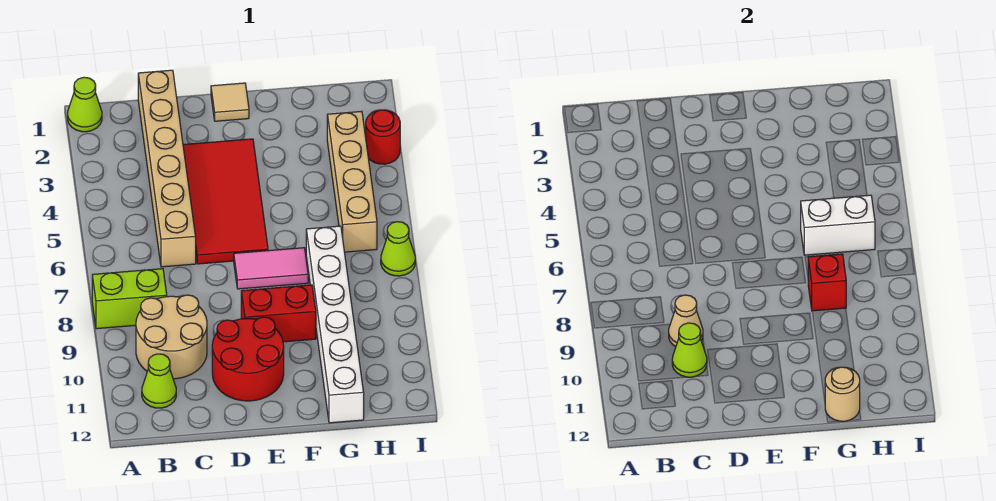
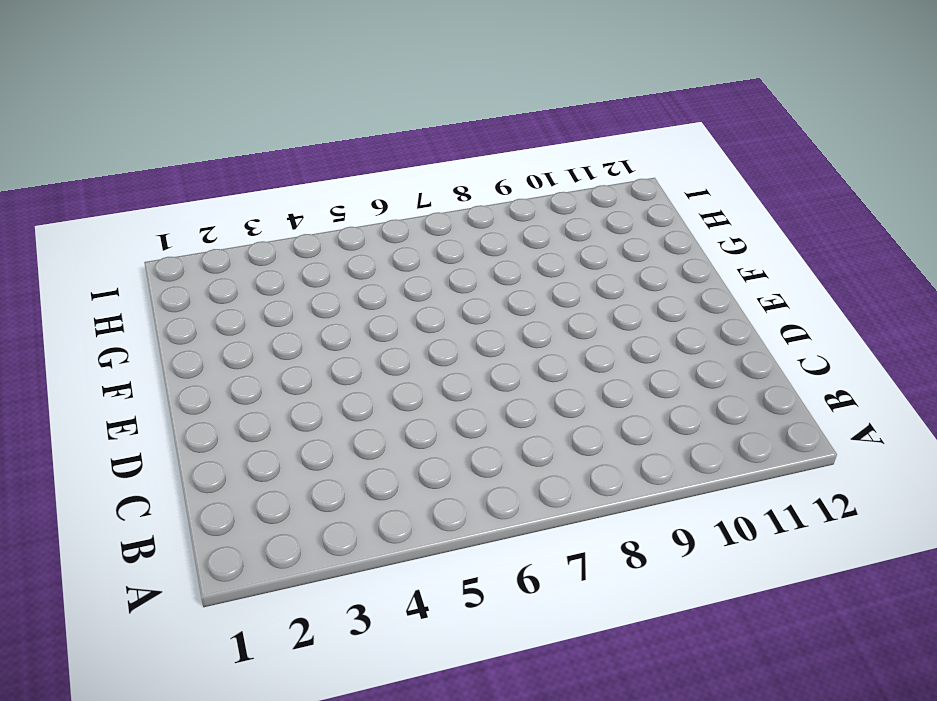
none -> lime 1x1 cone [68,77,102,132]
none -> lime 1x2 brick [92,269,167,329]
none -> tan 2x2 round brick [136,295,207,379]

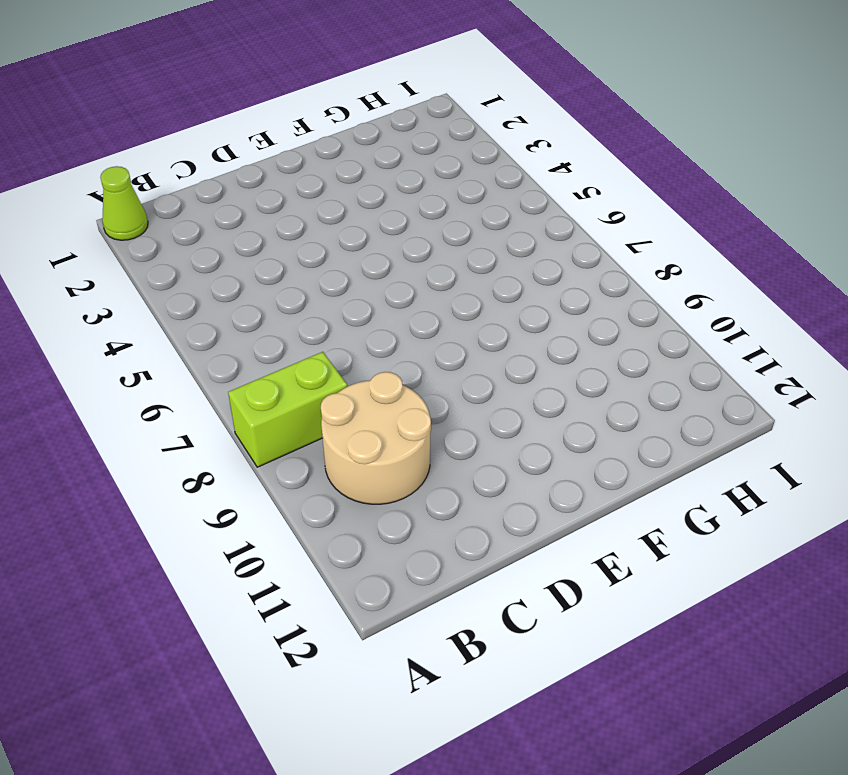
none -> lime 1x1 cone [142,354,176,408]
none -> tan 1x6 brick [138,70,196,267]
none -> red 2x4 tile [183,139,268,264]

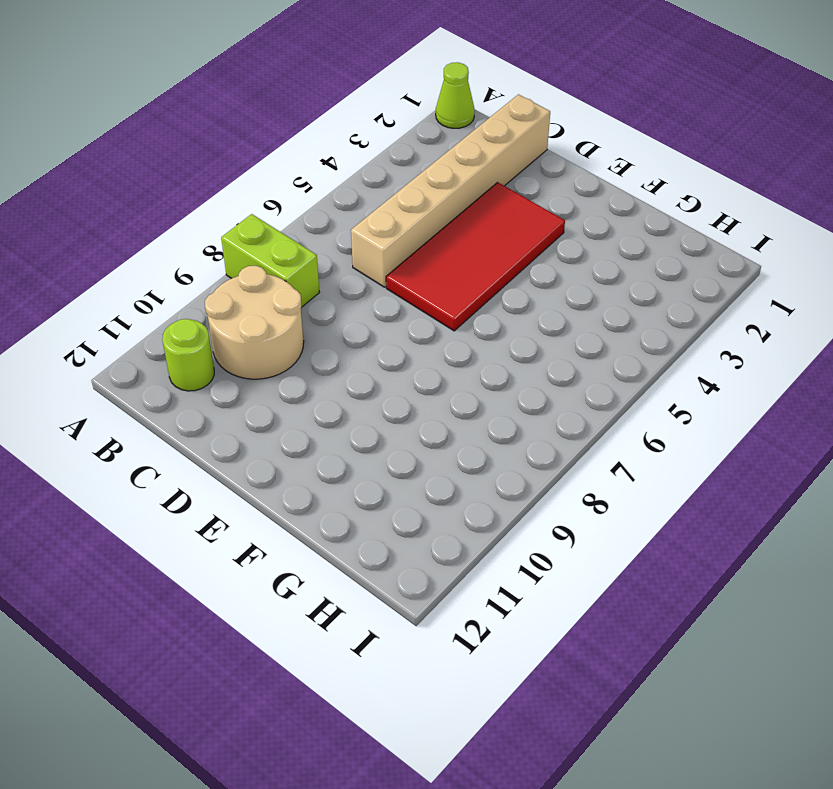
lime 1x1 round brick [162,319,214,391] -> lime 1x1 cone [142,354,176,408]
none -> red 2x2 round brick [212,317,284,401]
none -> tan 1x1 tile [211,83,249,121]
none -> pink 1x2 tile [234,248,308,289]

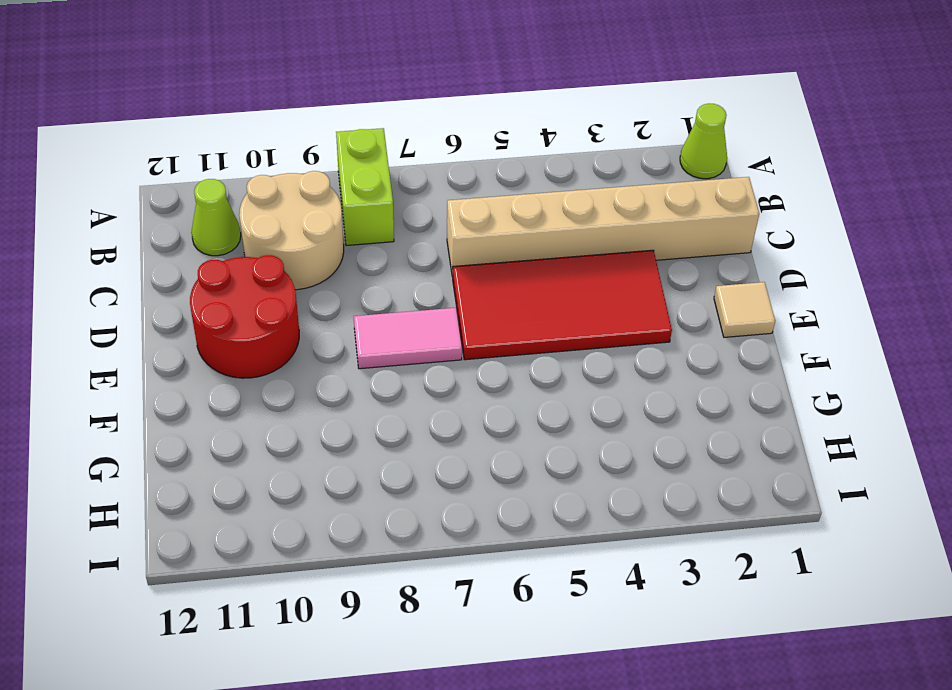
pink 1x2 tile [354,308,462,369] -> pink 1x2 tile turned to [234,248,308,289]
none -> red 1x2 brick [241,285,316,342]
none -> white 1x6 brick [306,226,364,423]
none -> tan 1x4 brick [327,111,377,252]

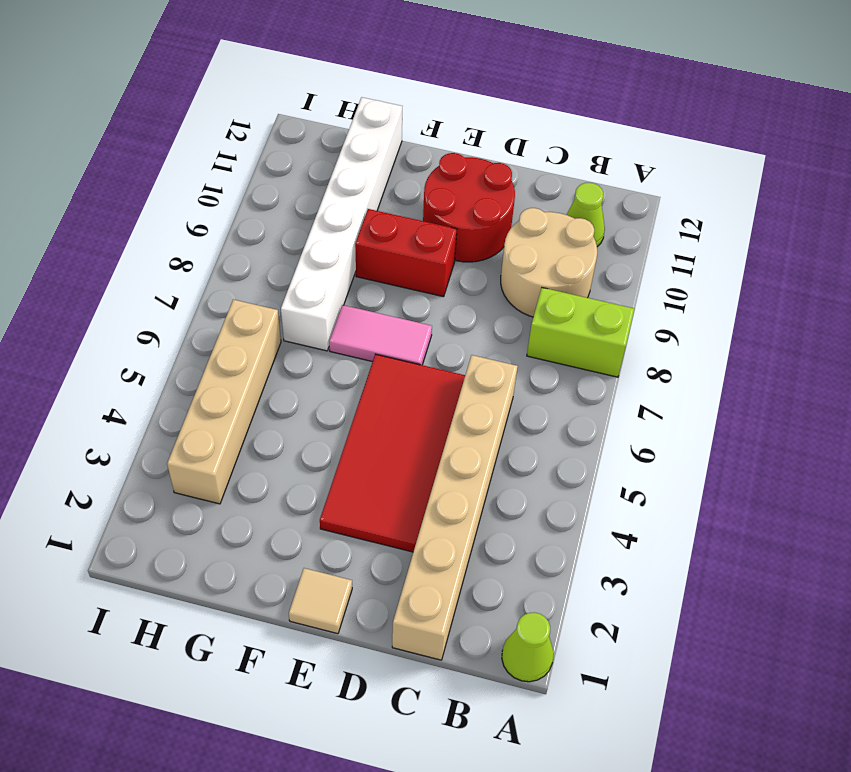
none -> red 1x1 round brick [366,110,400,164]
none -> lime 1x1 cone [381,222,415,276]
none -> tan 1x1 cone [669,295,703,346]

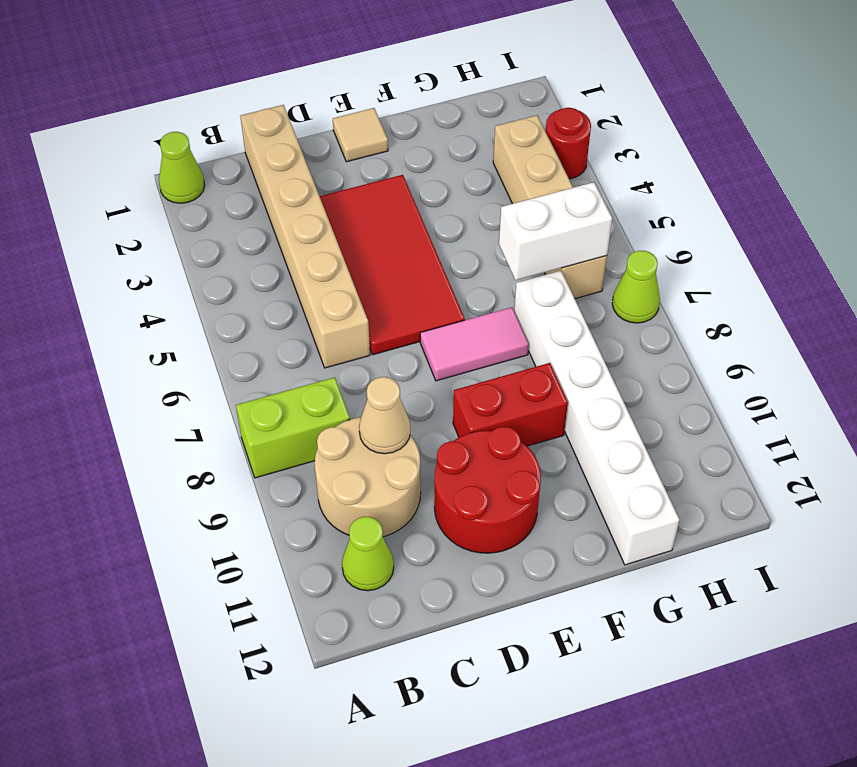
none -> lime 1x1 cone [672,323,707,377]
none -> red 1x1 brick [808,254,846,311]
none -> tan 1x1 round brick [825,367,860,421]

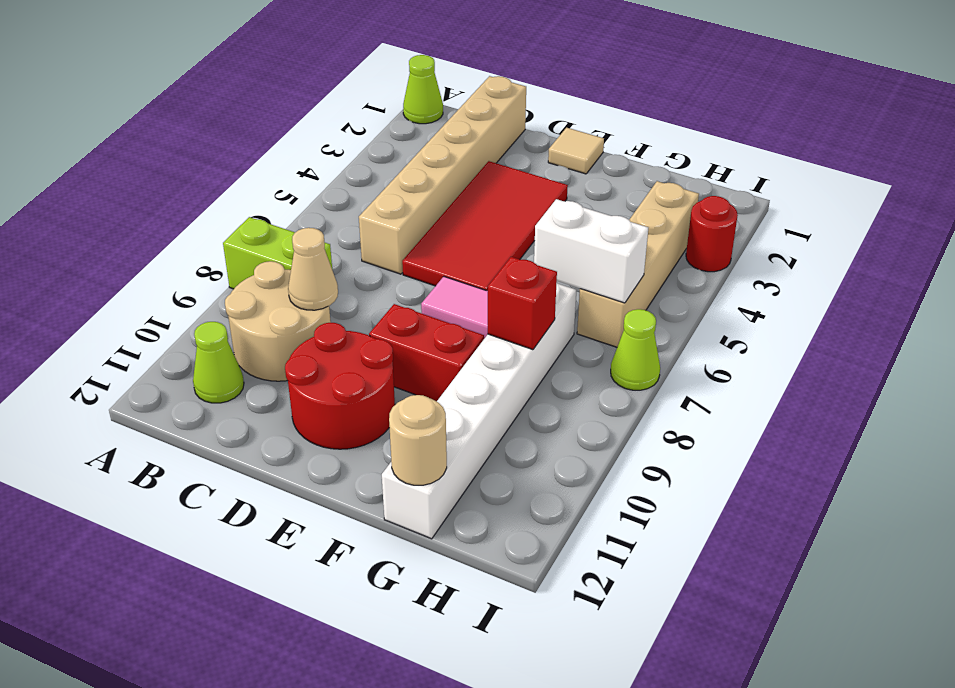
none -> lime 1x1 cone [672,323,707,377]

